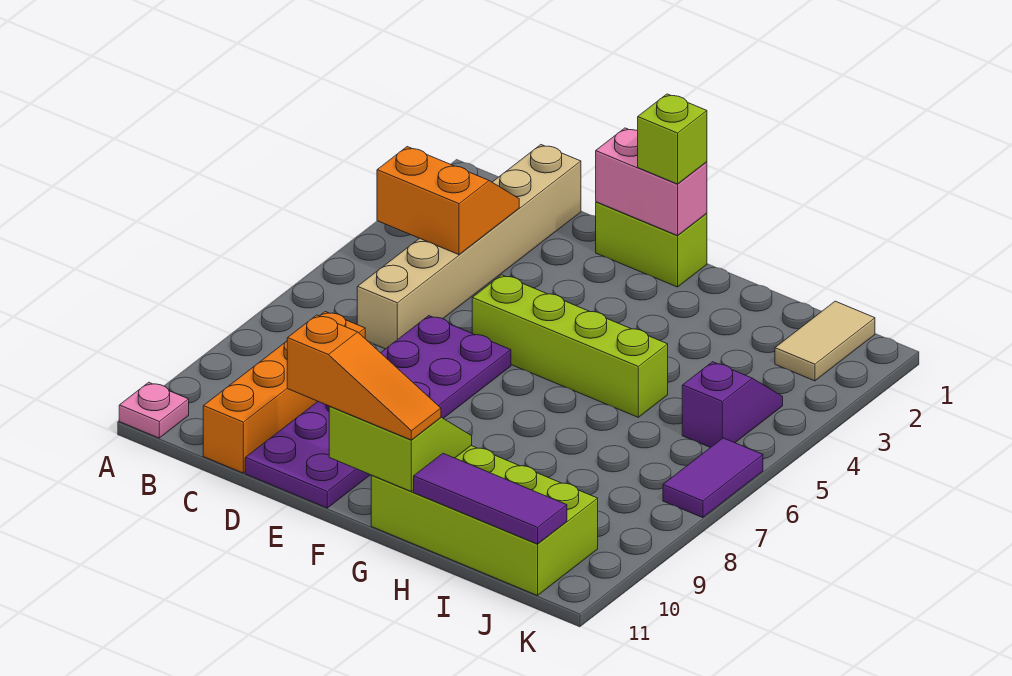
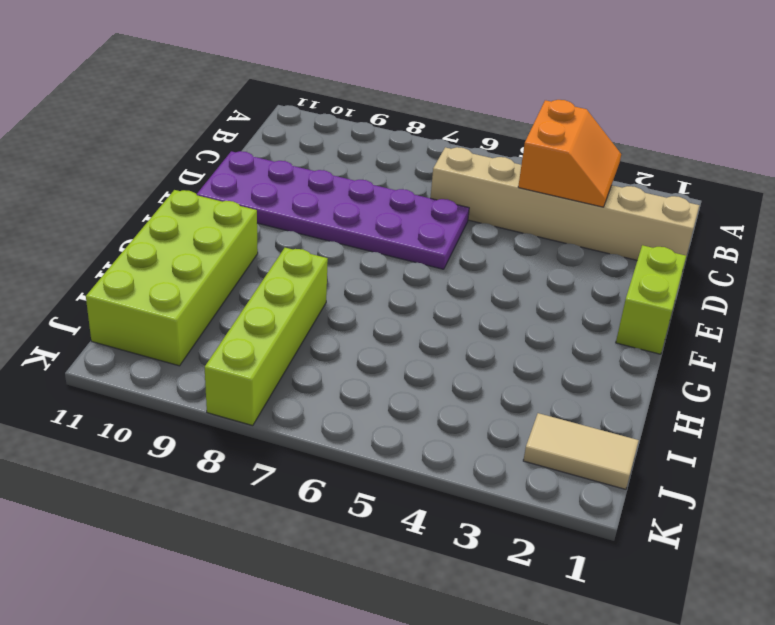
lime 1x4 brick [205,248,328,426] -> lime 1x4 brick moved to [472,275,668,417]
none -> pink 1x1 plate [119,382,189,438]
none -> orange 1x4 brick [203,312,365,473]
none -> purple 1x2 slope [682,362,783,448]

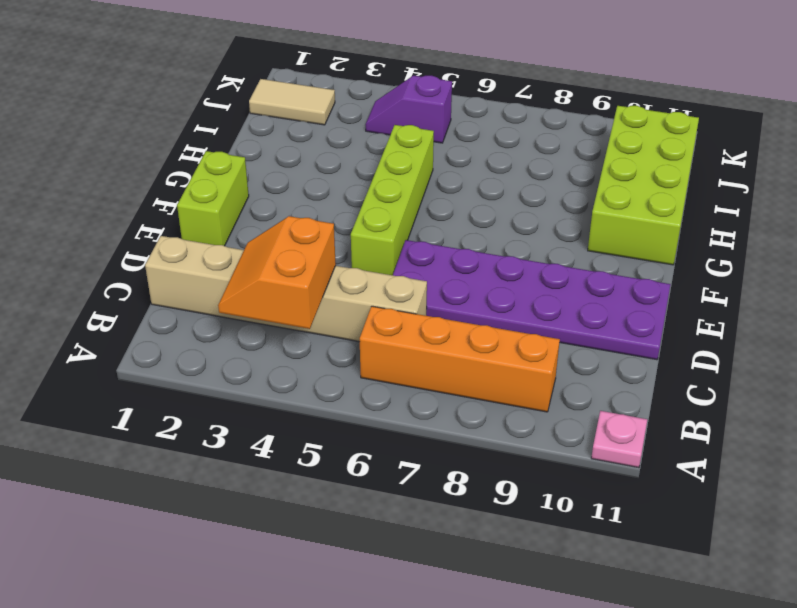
orange 1x4 brick [360,306,560,412] -> orange 1x4 brick moved to [203,312,365,473]
none -> purple 1x2 tile [663,438,763,518]
none -> pink 1x2 brick [596,128,707,236]
none -> lime 2x2 slope [329,407,472,491]

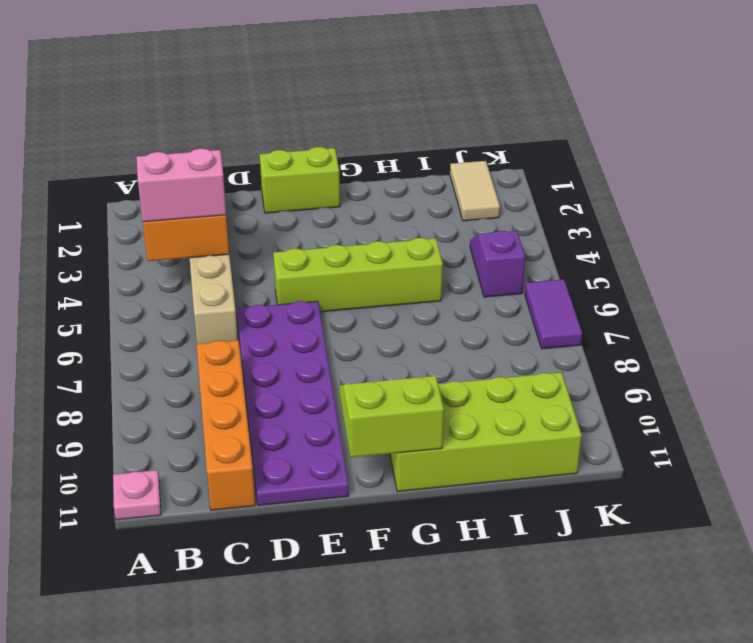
pink 1x2 brick [137,149,226,222] -> pink 1x2 brick moved to [596,128,707,236]
none -> purple 1x3 tile [414,453,567,544]
none -> orange 1x3 slope [287,315,441,440]
none -> lime 1x1 brick [638,94,707,184]

